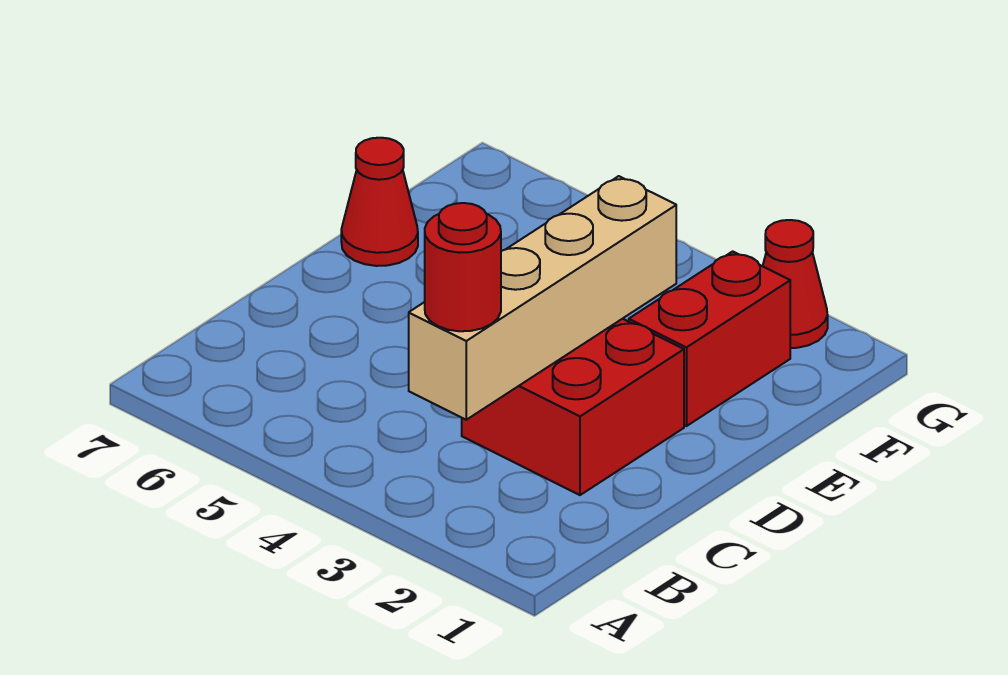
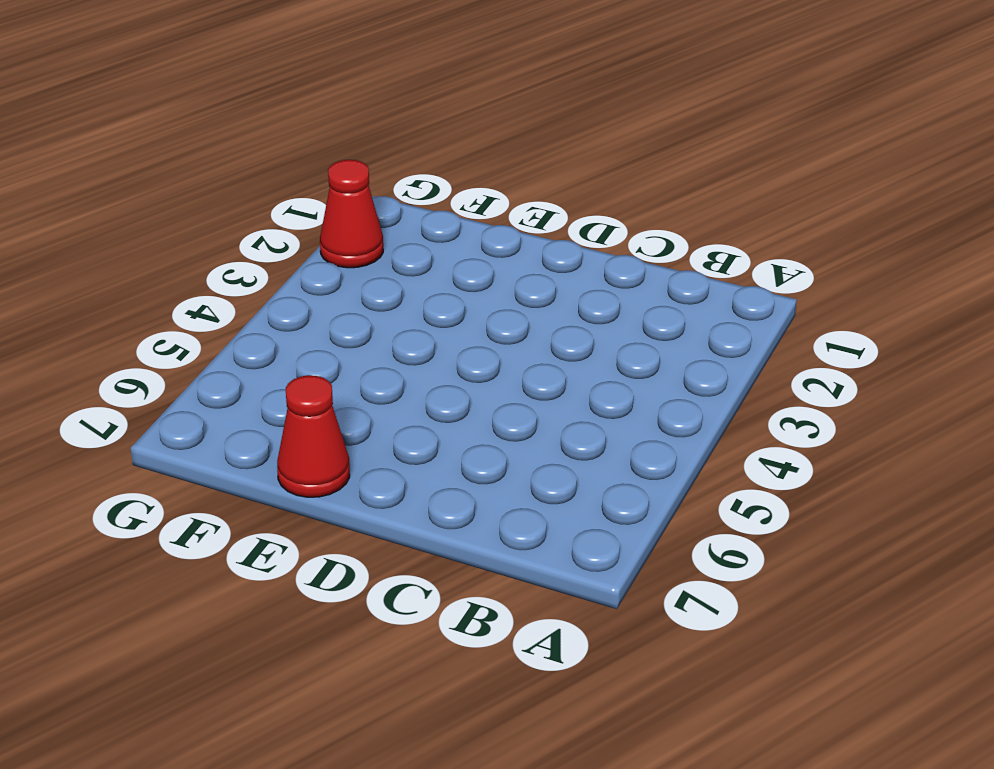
none -> red 2x2 brick [462,319,684,495]
none -> red 1x2 brick [629,251,790,426]

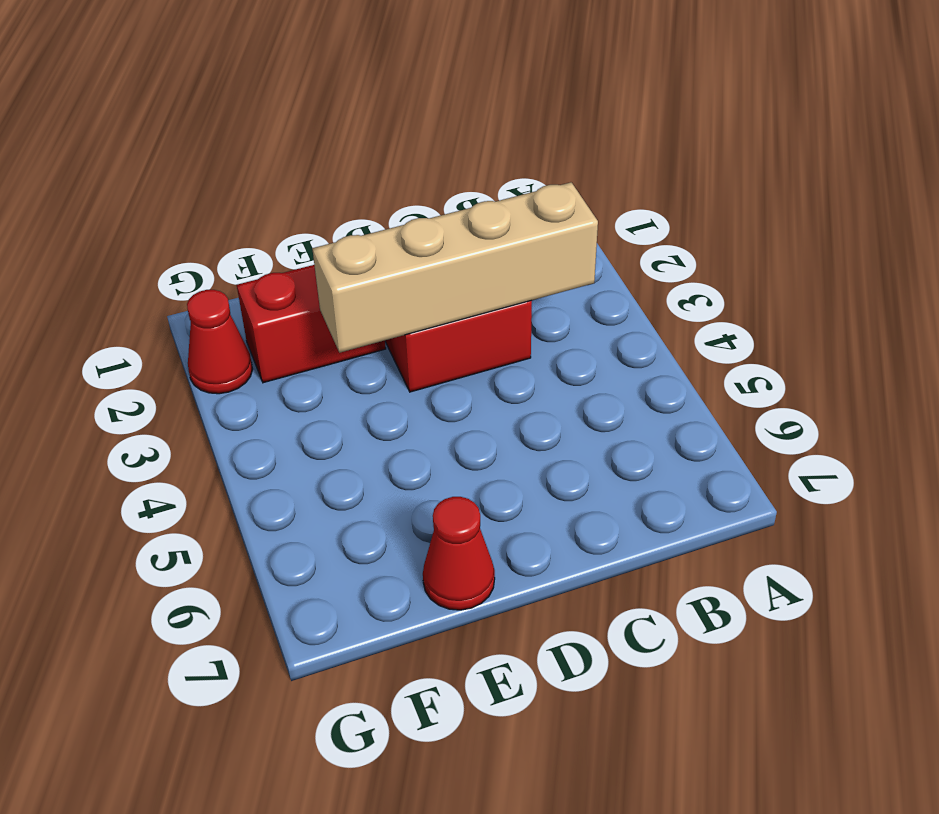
none -> red 1x1 round brick [425,203,501,331]

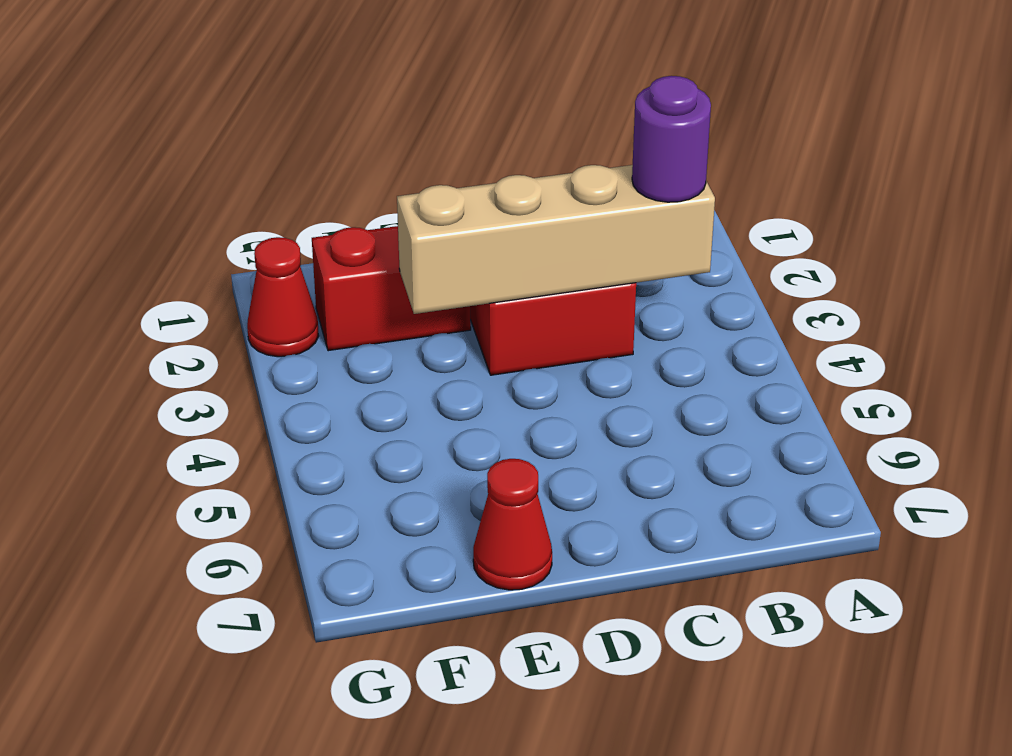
purple 1x1 round brick [632,76,711,202] -> red 1x1 round brick [425,203,501,331]

